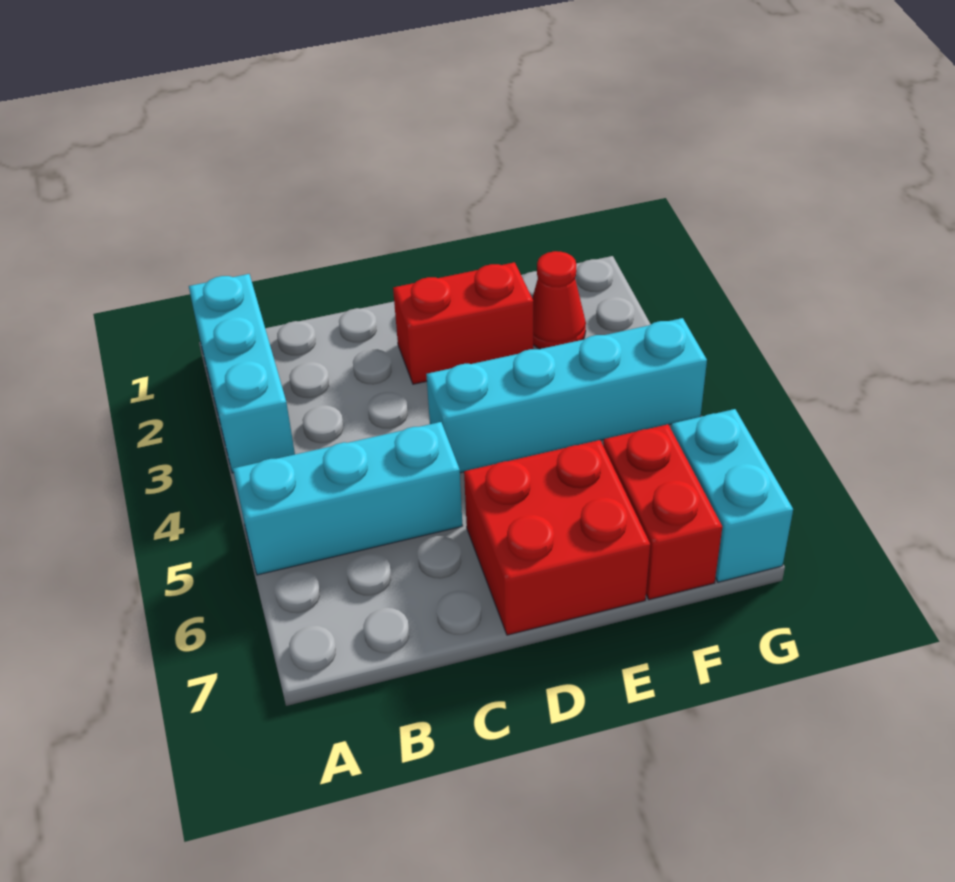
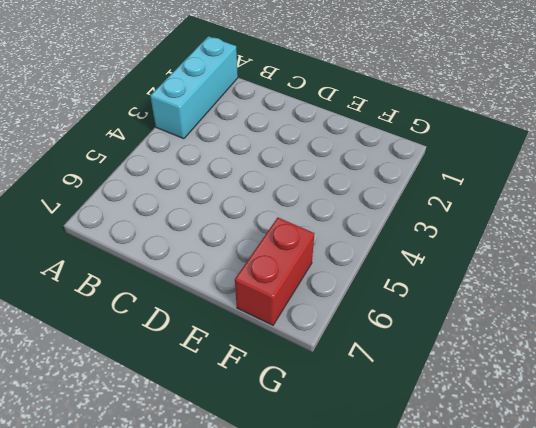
none -> cyan 1x3 brick [233,422,462,575]
none -> red 1x2 brick [393,262,533,384]

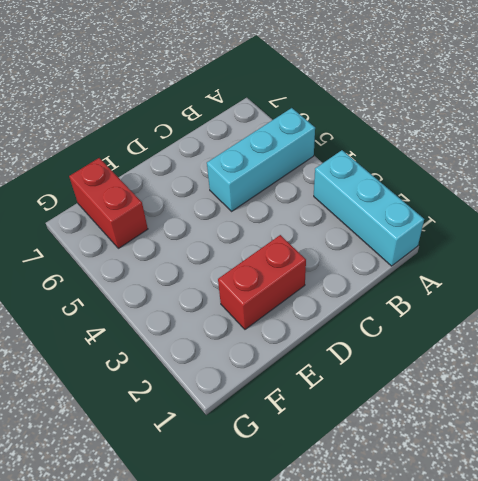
none -> cyan 1x4 brick [426,318,707,473]
none -> red 2x2 brick [464,440,650,635]

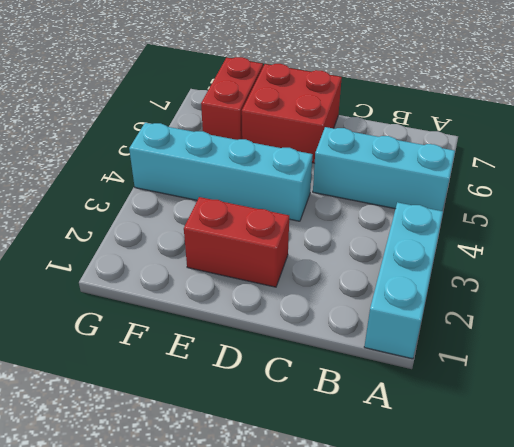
none -> red 1x1 cone [532,251,586,349]
none -> cyan 1x2 brick [671,409,793,582]

